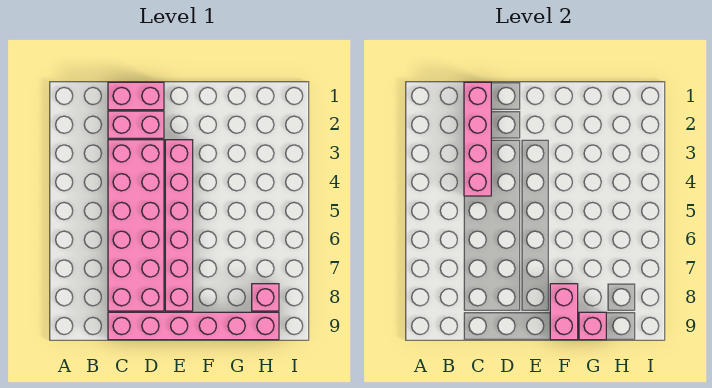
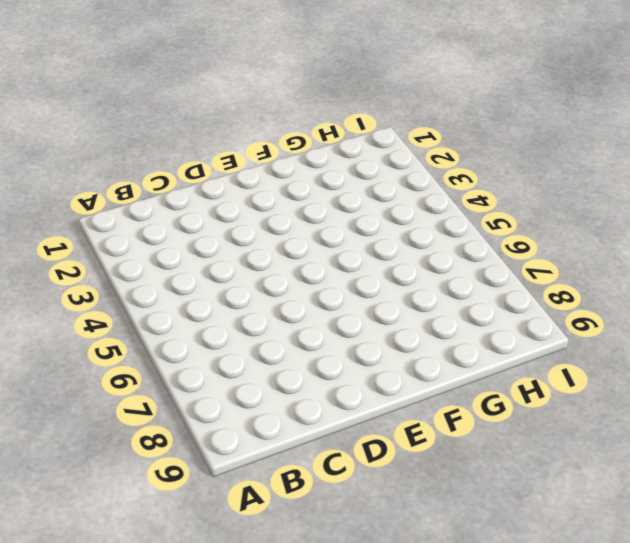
none -> pink 1x2 brick [108,82,164,110]
none -> pink 1x2 brick [108,111,164,138]

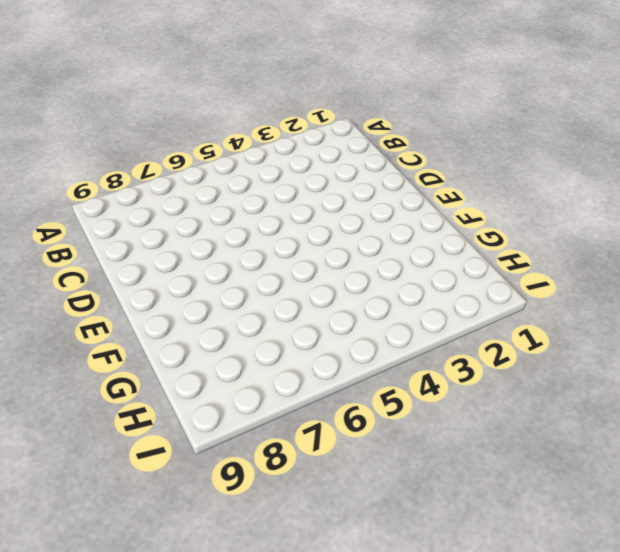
none -> pink 1x2 brick [108,82,164,110]
none -> pink 1x2 brick [108,111,164,138]

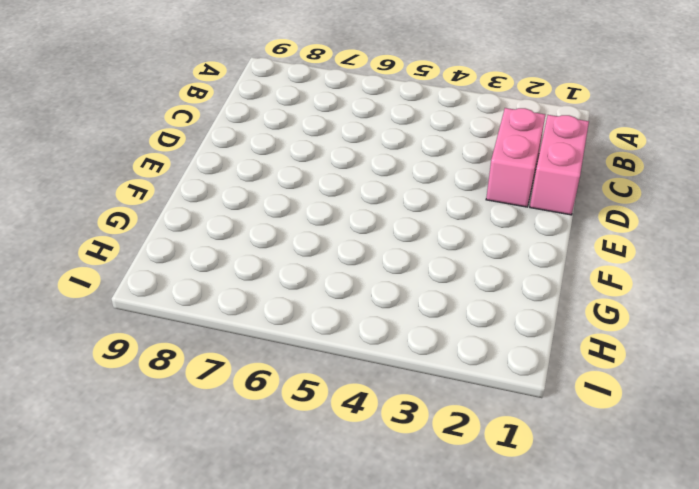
none -> pink 2x6 brick [108,140,164,311]
none -> pink 1x6 brick [108,312,279,340]

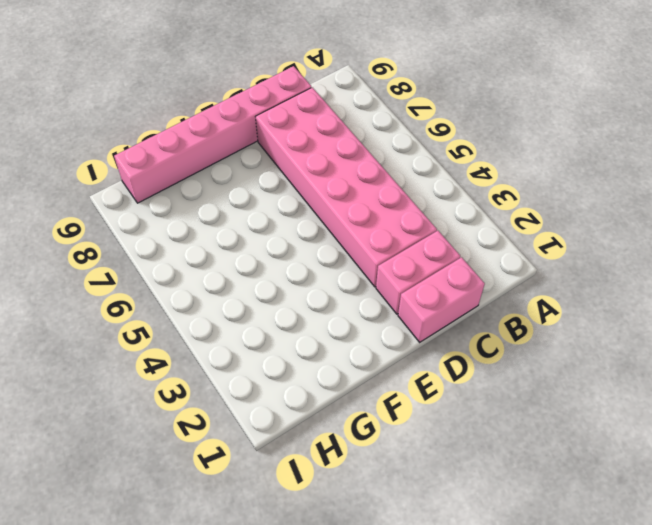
none -> pink 1x6 brick [165,140,193,311]
none -> pink 1x1 brick [252,284,279,311]

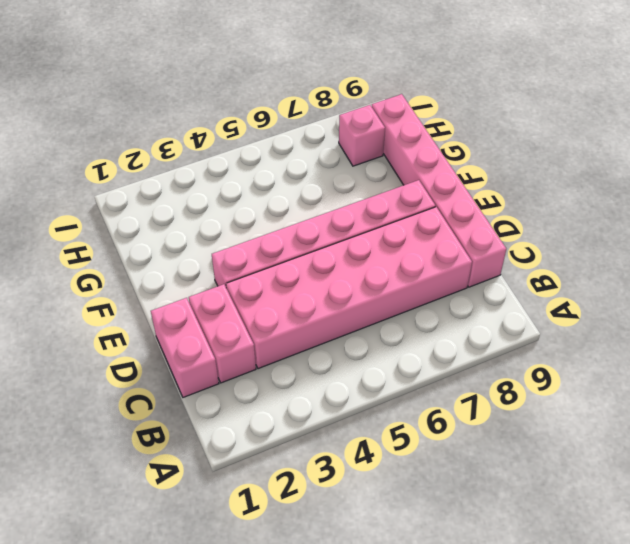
none -> pink 1x4 brick [464,82,491,196]
none -> pink 1x2 brick [550,284,578,340]

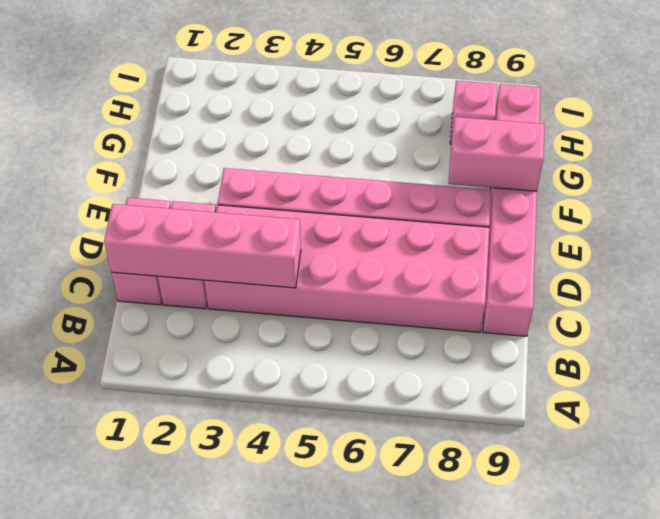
none -> pink 1x1 brick [579,312,606,340]

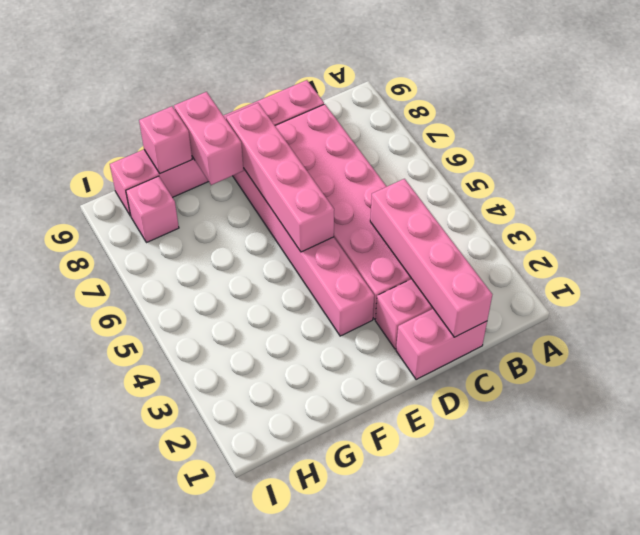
pink 1x4 brick [226,103,334,252] -> none

